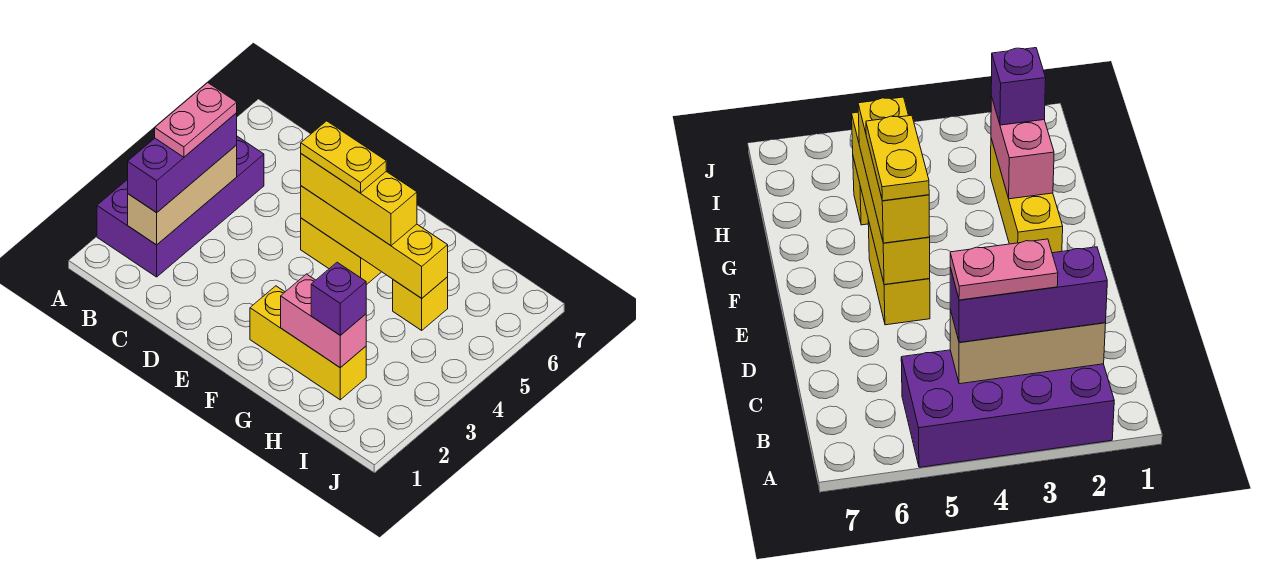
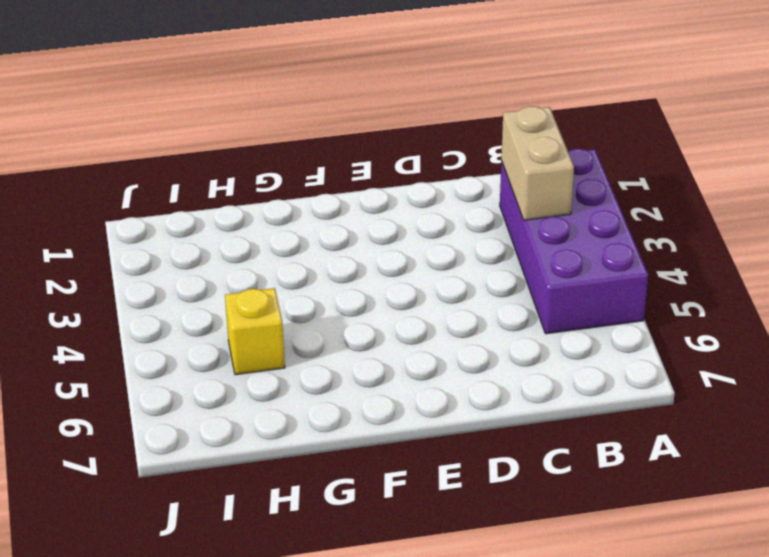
tan 1x2 brick [501,106,574,220] -> tan 1x3 brick [128,145,237,245]
none -> yellow 1x2 brick [301,218,381,285]
none -> yellow 1x3 brick [250,286,366,400]
none -> yellow 1x4 brick [301,186,448,298]

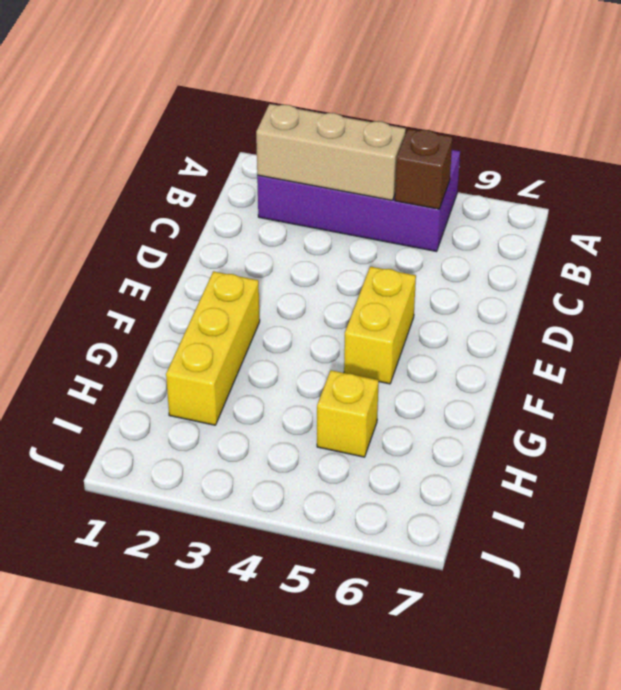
brown 1x1 brick [395,129,453,209] -> none
none -> yellow 1x4 brick [301,186,448,298]
none -> pink 1x2 brick [281,274,366,368]
none -> purple 1x3 brick [128,113,237,213]

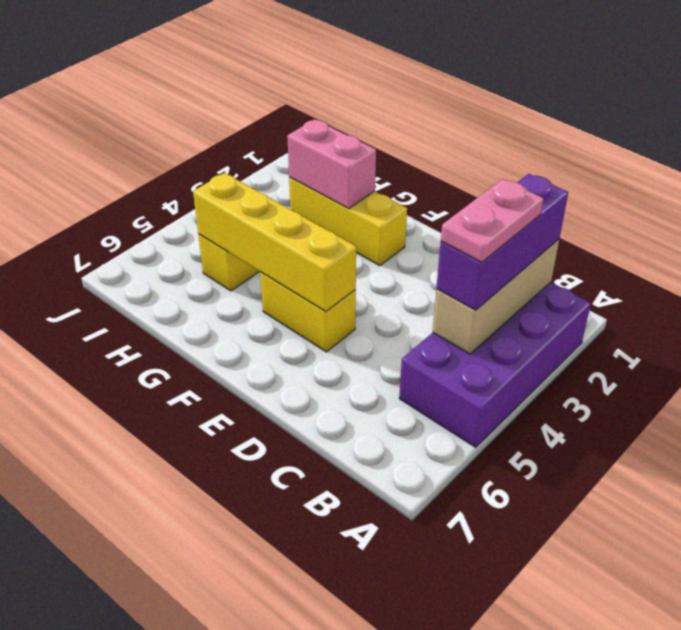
none -> yellow 1x3 brick [301,154,417,246]
none -> purple 1x1 brick [311,262,366,335]
none -> yellow 1x2 plate [301,121,386,193]

